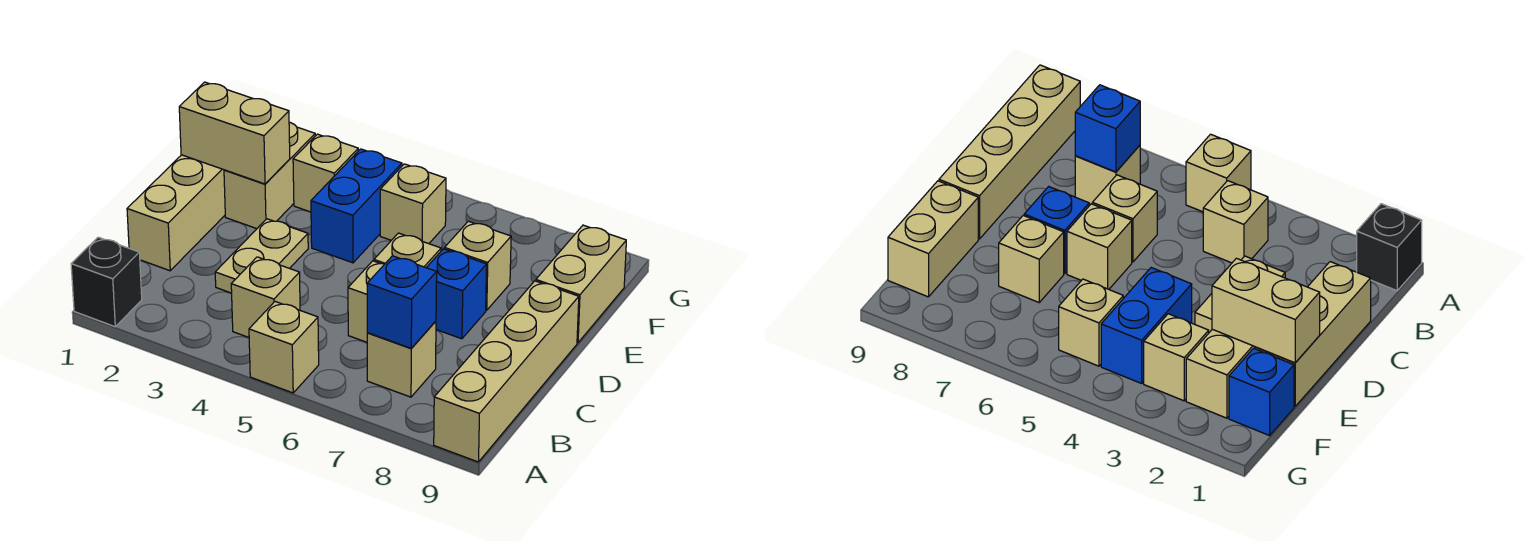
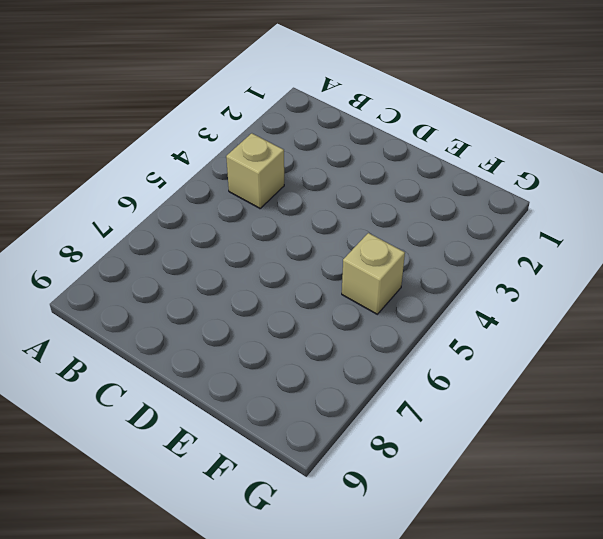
none -> black 1x1 brick [71,237,142,327]
none -> tan 1x1 brick [249,302,319,393]
none -> tan 1x4 brick [434,281,579,462]

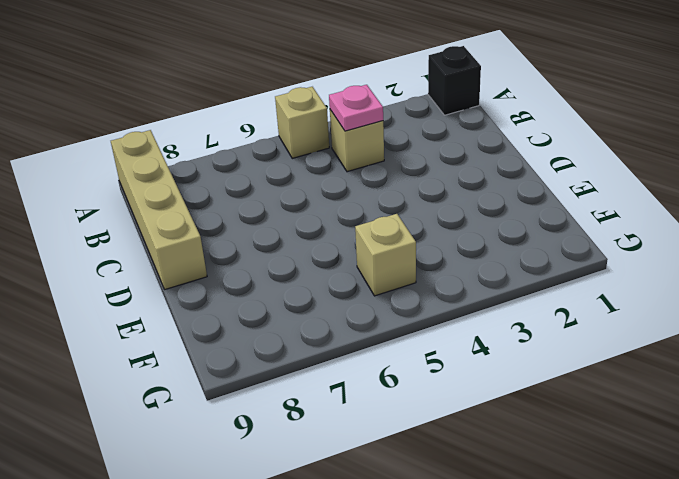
pink 1x1 plate [329,85,383,131] -> none
none -> tan 1x1 brick [367,321,436,397]
none -> tan 1x3 brick [127,155,225,271]
none -> tan 1x2 plate [215,219,308,293]

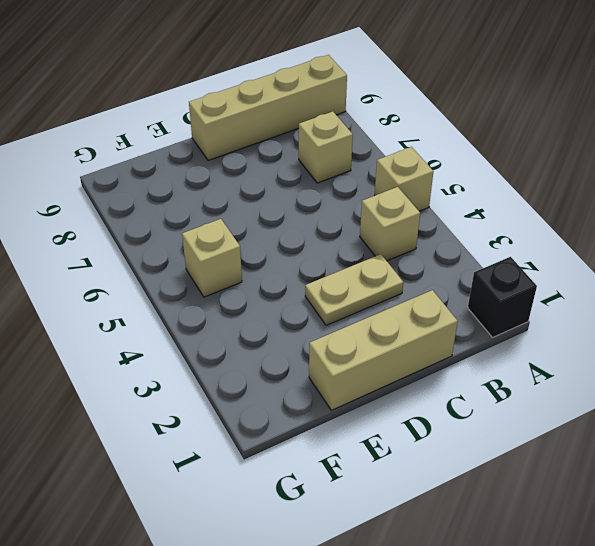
none -> tan 1x1 brick [348,261,384,342]
none -> tan 1x1 brick [374,233,441,268]
none -> blue 1x1 brick [426,249,487,339]

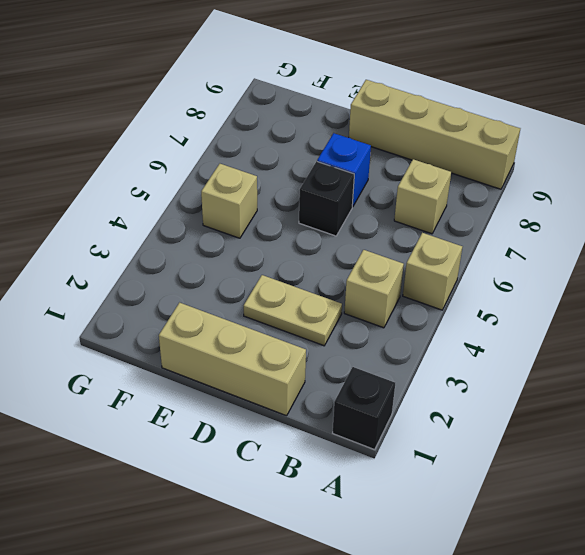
black 1x1 brick [299,161,354,236] -> tan 1x1 brick [374,233,441,268]
none -> tan 1x1 brick [348,261,384,342]
none -> tan 1x2 brick [224,122,315,229]
none -> blue 1x2 brick [311,149,402,263]

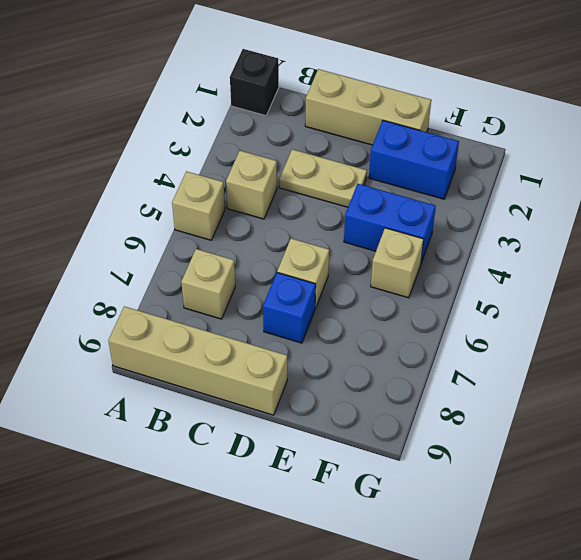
blue 1x2 brick [369,120,459,199] -> tan 1x2 brick [224,122,315,229]
none -> tan 1x1 brick [348,261,384,342]
none -> tan 1x1 brick [445,221,511,310]
none -> tan 1x2 brick [536,225,626,343]

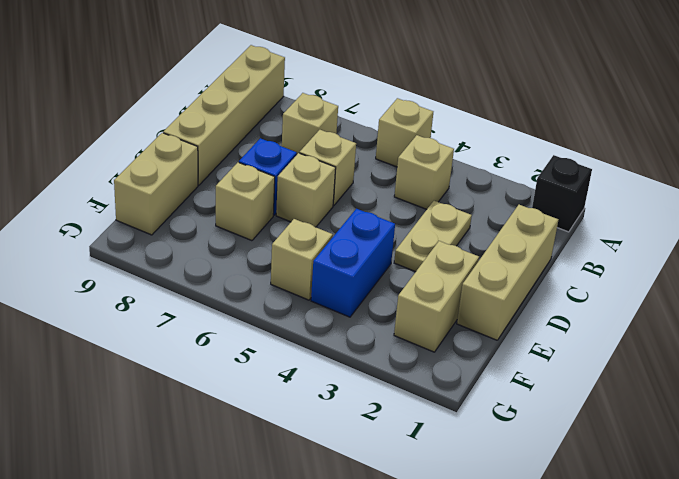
none -> blue 1x1 brick [1229,349,1294,436]
none -> tan 1x1 brick [293,134,358,212]
none -> blue 1x1 brick [367,256,437,348]

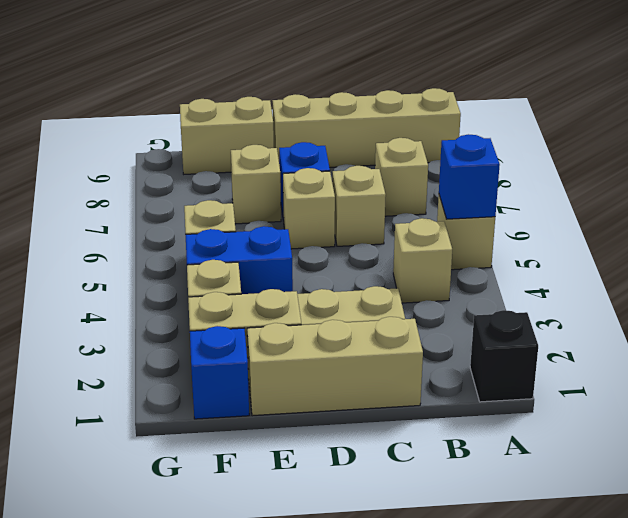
blue 1x1 brick [439,134,500,219] -> blue 1x1 brick moved to [367,256,437,348]
none -> tan 1x2 brick [179,82,290,184]

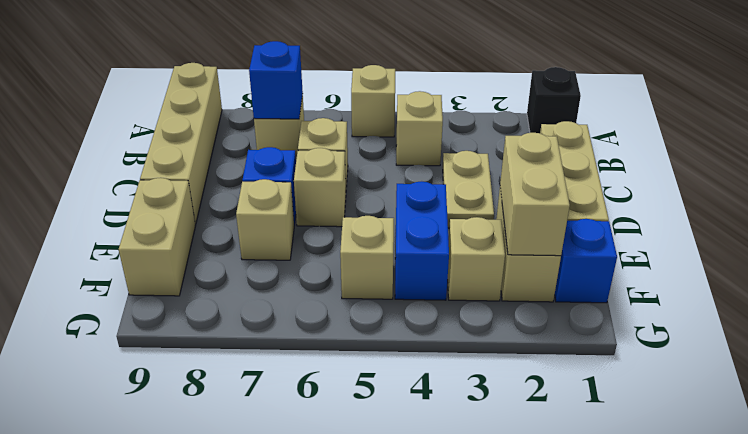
tan 1x2 brick [500,133,570,256] -> tan 1x2 brick turned to [179,82,290,184]

